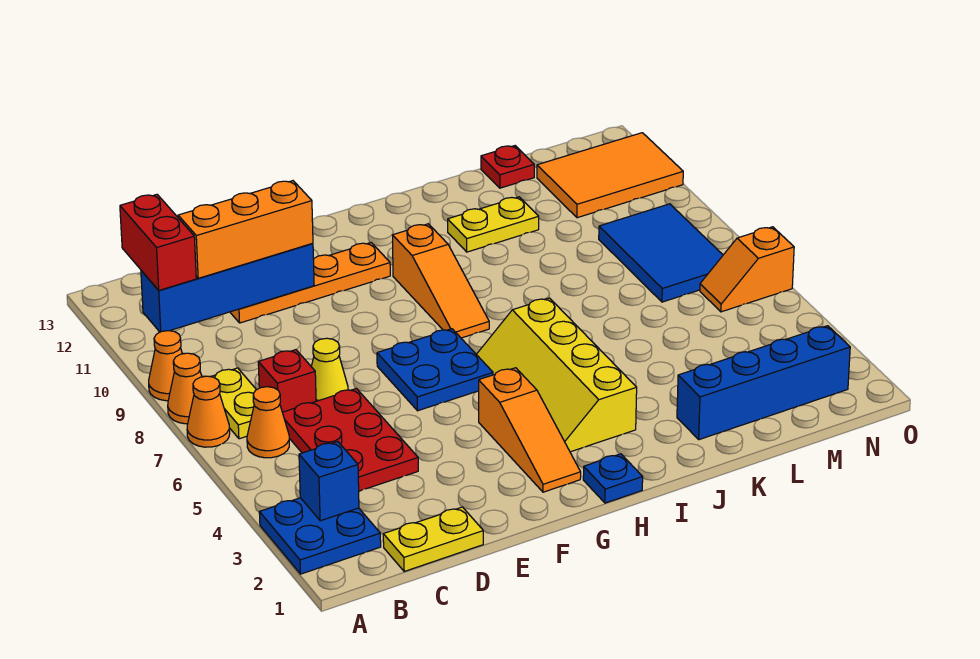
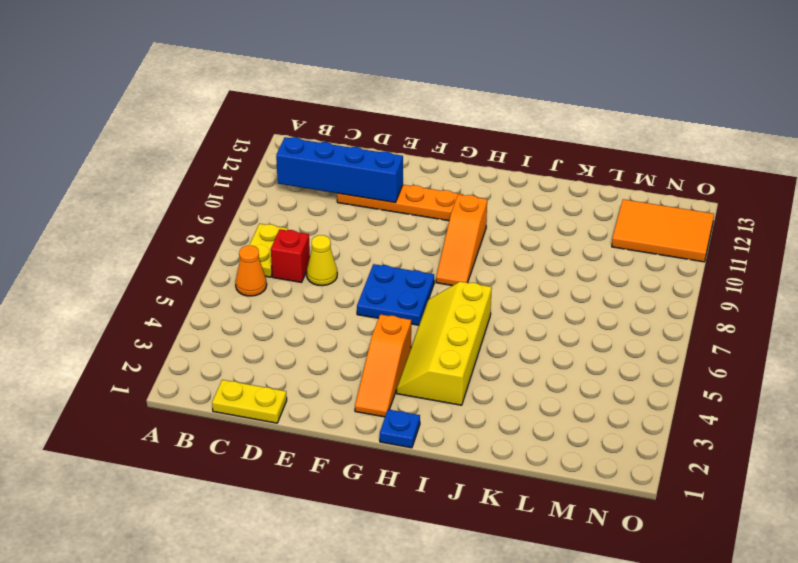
none -> blue 2x2 plate [259,498,381,574]
none -> orange 1x1 cone [187,376,230,447]
none -> orange 1x1 cone [168,353,202,424]

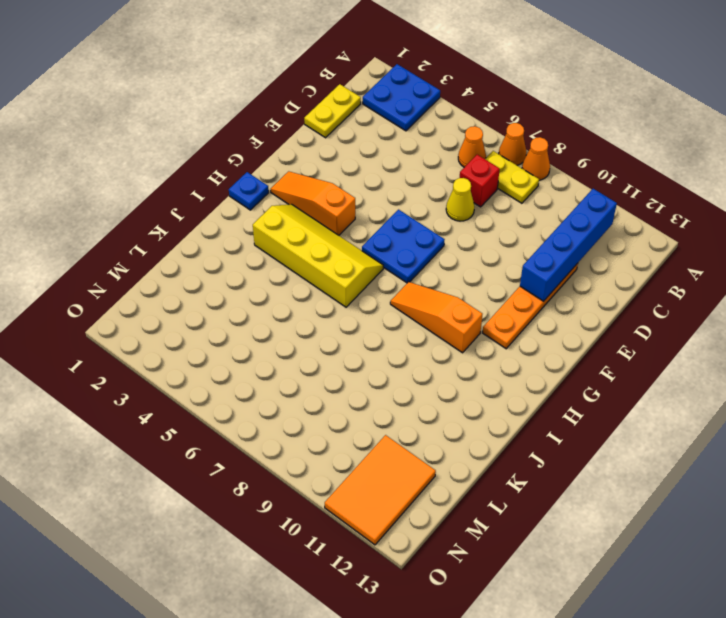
none -> orange 1x1 cone [149,331,182,401]
none -> red 2x3 plate [282,388,418,491]
none -> yellow 1x2 plate [448,197,539,252]

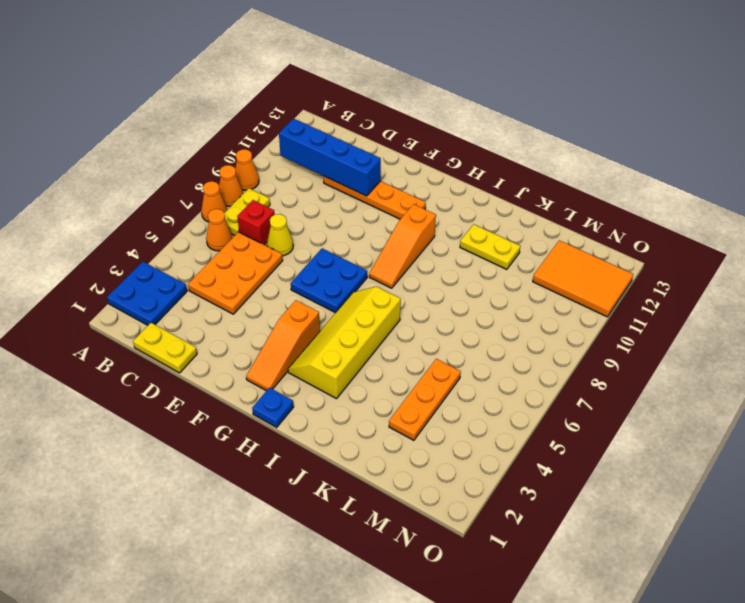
orange 2x3 plate [188,232,283,314] -> red 2x3 plate [282,388,418,491]
orange 1x3 plate [389,359,461,440] -> none
none -> blue 1x4 brick [677,326,850,440]
none -> red 1x1 plate [481,146,534,188]
none -> blue 2x3 tile [599,204,723,302]

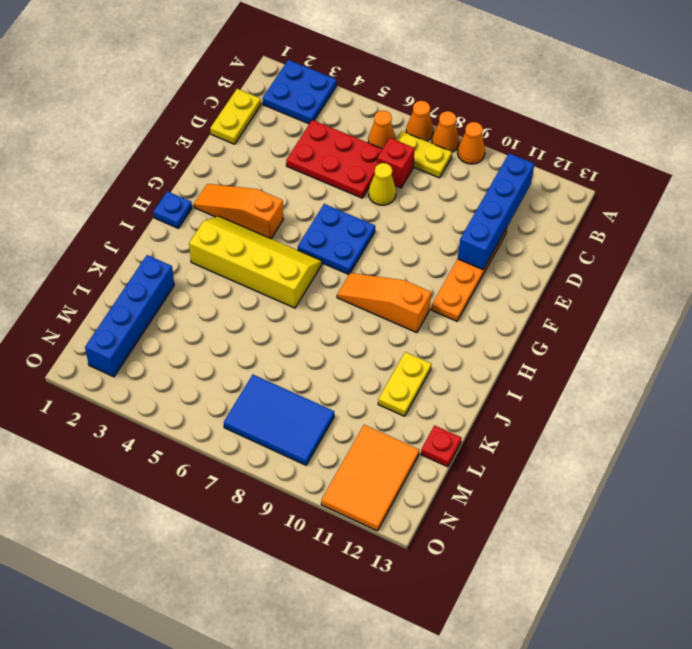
none -> orange 1x2 slope [700,227,794,312]
none -> blue 1x1 brick [299,442,359,521]
none -> red 1x2 brick [120,195,196,290]

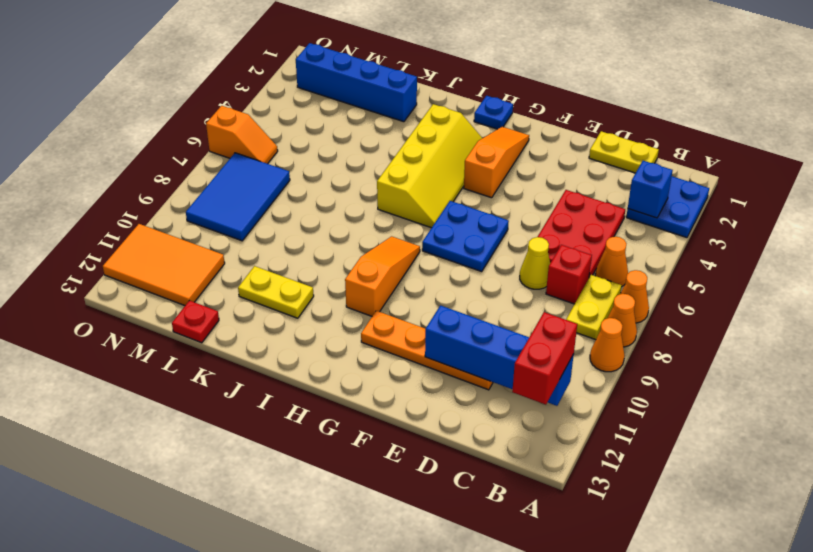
none -> orange 1x3 brick [178,181,313,278]

